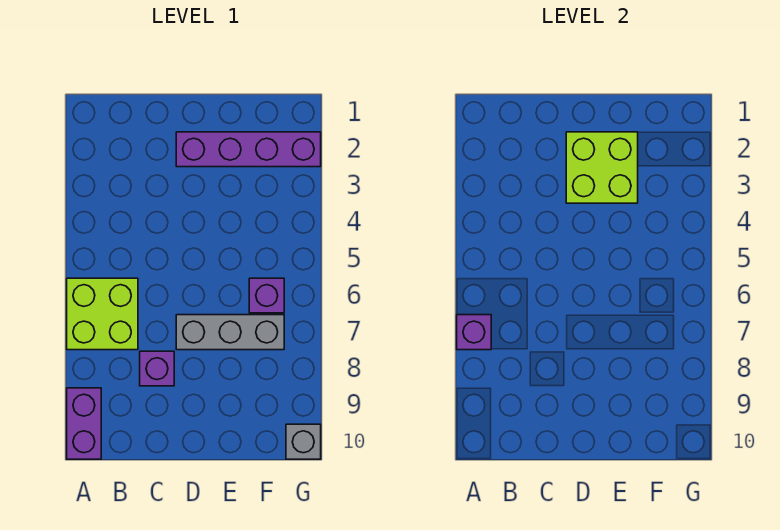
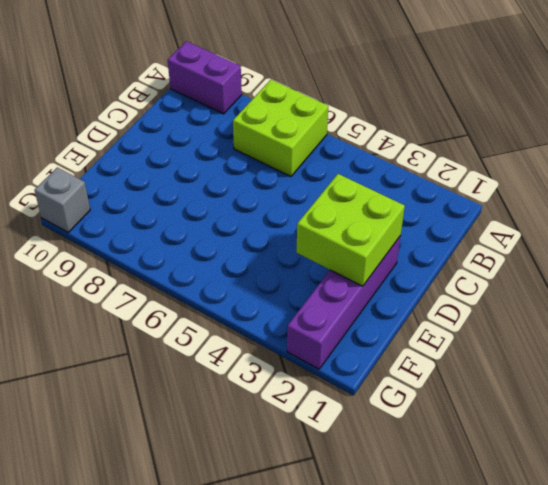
none -> purple 1x1 brick [140,351,174,386]
none -> grey 1x3 brick [176,315,284,350]

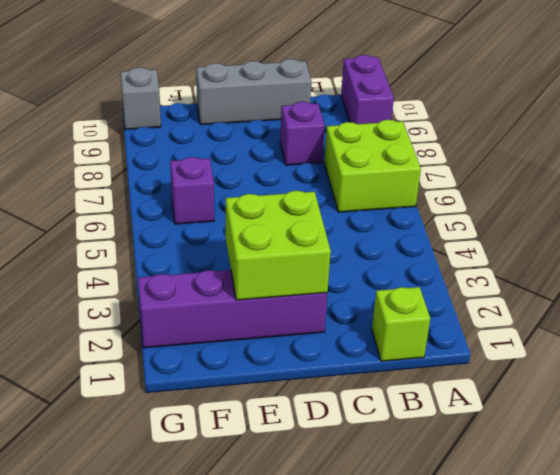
lime 1x1 brick [372,287,430,361] -> none
grey 1x3 brick [196,59,311,125] -> grey 1x3 brick moved to [176,315,284,350]
none -> purple 1x1 brick [457,315,491,350]

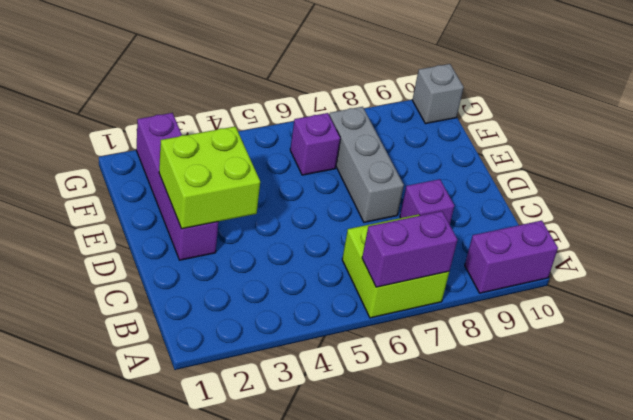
purple 1x2 brick [362,211,457,287] -> purple 1x1 brick [457,315,491,350]

